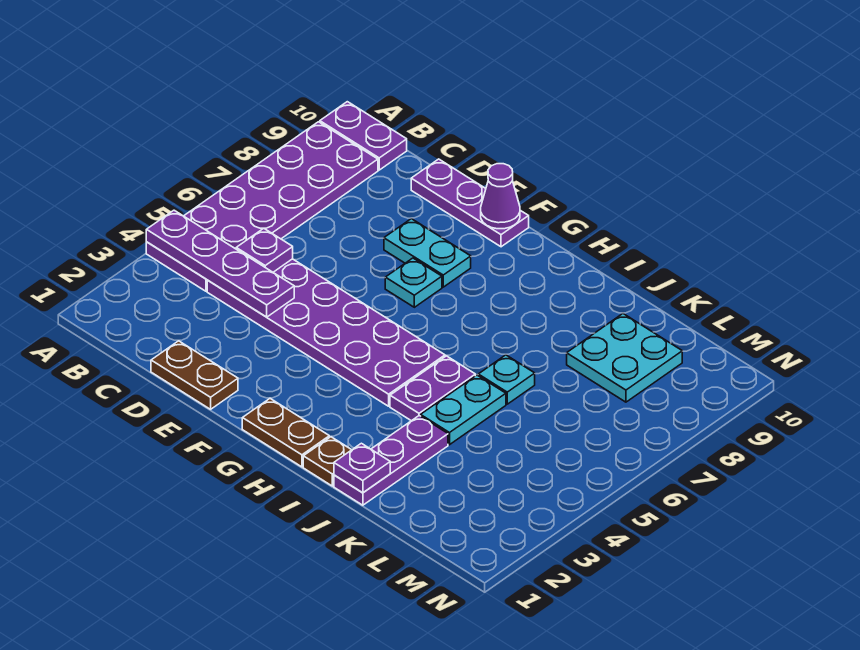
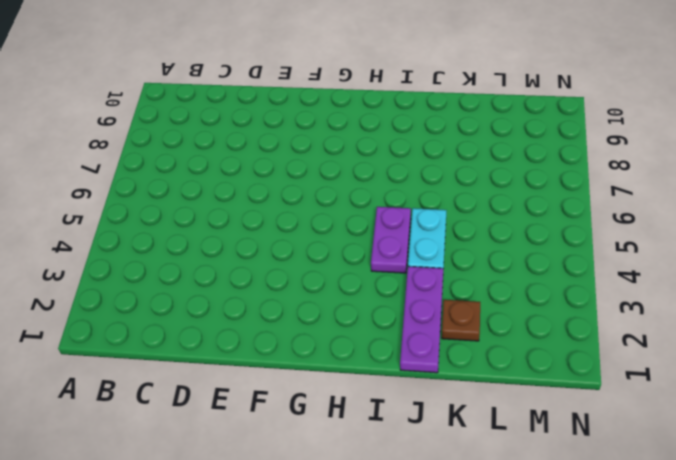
brown 1x1 plate [442,300,480,341] -> brown 1x1 plate moved to [303,437,351,486]
none -> purple 2x6 plate [146,122,378,291]
none -> purple 1x2 plate [320,102,407,170]
none -> purple 2x6 plate [207,259,445,406]

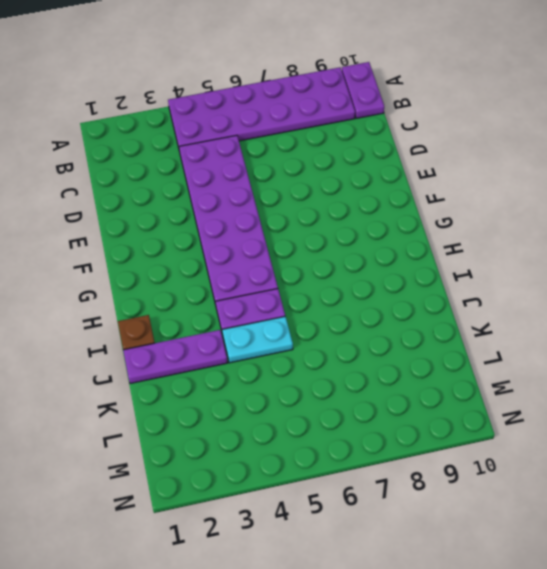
none -> brown 1x2 plate [151,341,238,409]
none -> purple 1x3 plate [411,159,529,247]
none -> cyan 1x2 plate [384,219,471,287]

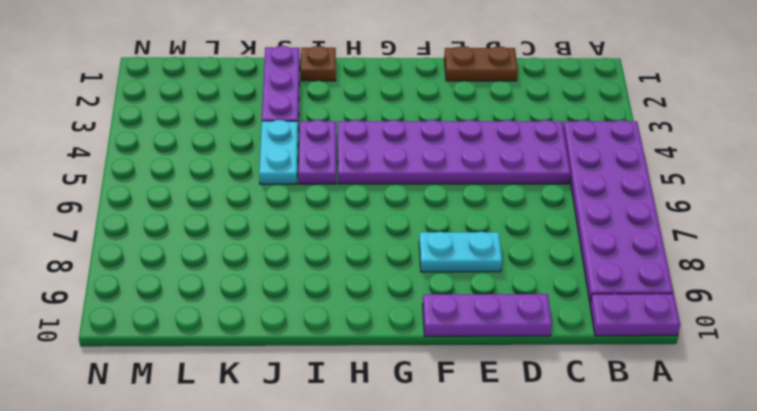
none -> cyan 1x1 plate [385,258,442,307]
none -> brown 1x2 plate [242,399,329,467]
none -> cyan 1x1 plate [478,355,535,404]

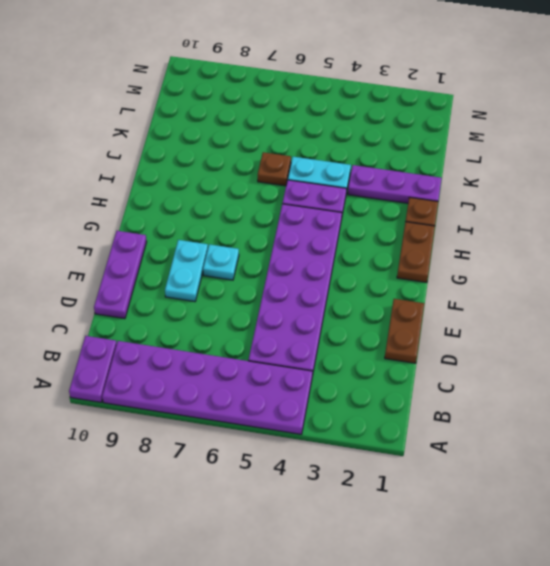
brown 1x1 plate [258,152,291,186] -> cyan 1x1 plate [478,355,535,404]
none -> cyan 2x2 plate [567,314,682,402]
none -> purple 1x4 plate [146,210,294,317]
none -> purple 1x1 plate [236,228,293,272]

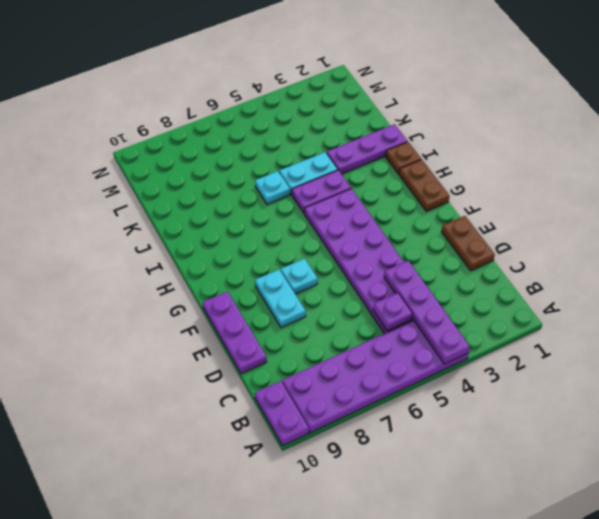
none -> cyan 2x2 plate [567,314,682,402]
none -> purple 1x1 cone [481,164,520,229]
none -> purple 1x1 plate [334,443,390,493]

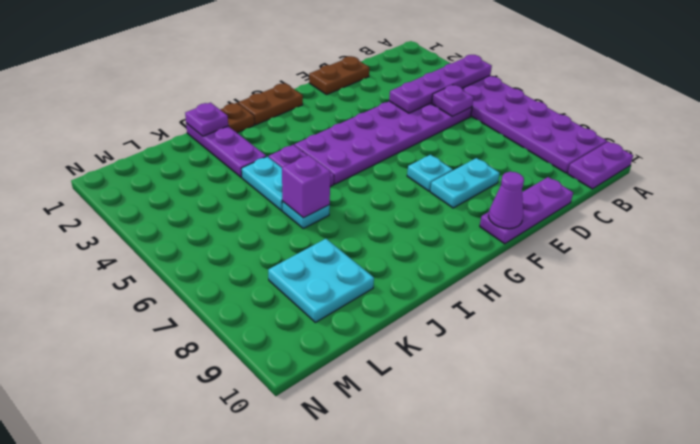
purple 1x1 brick [282,155,330,218] -> none

